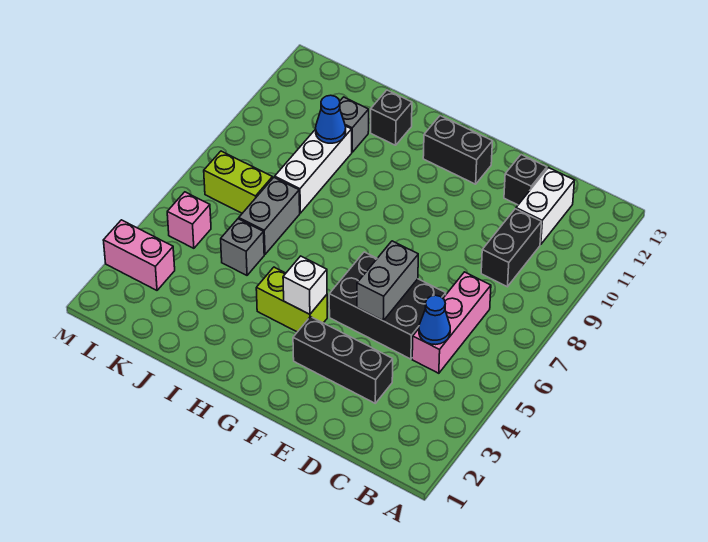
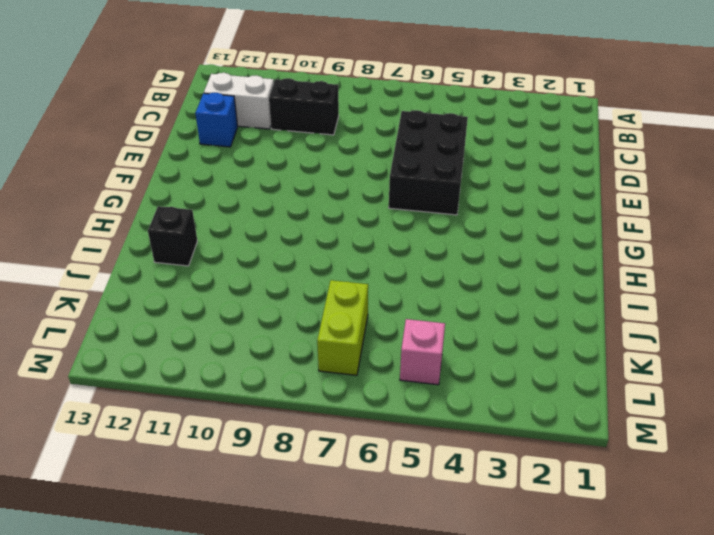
blue 1x1 brick [195,93,238,147] -> black 1x1 brick [504,155,547,205]
none -> pink 1x3 brick [412,272,491,373]
none -> black 1x3 brick [293,317,393,403]
none -> black 1x2 brick [423,116,492,184]

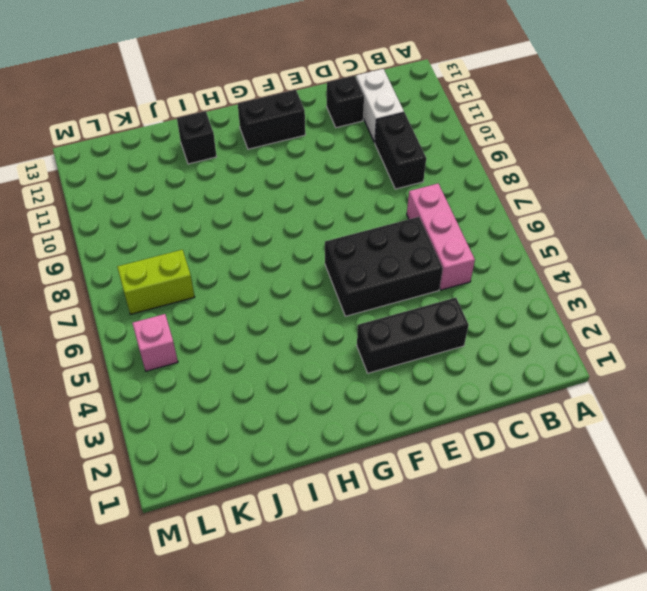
none -> lime 1x2 brick [256,267,327,332]
none -> grey 1x1 brick [221,219,264,275]
none -> grey 1x2 brick [239,177,300,254]

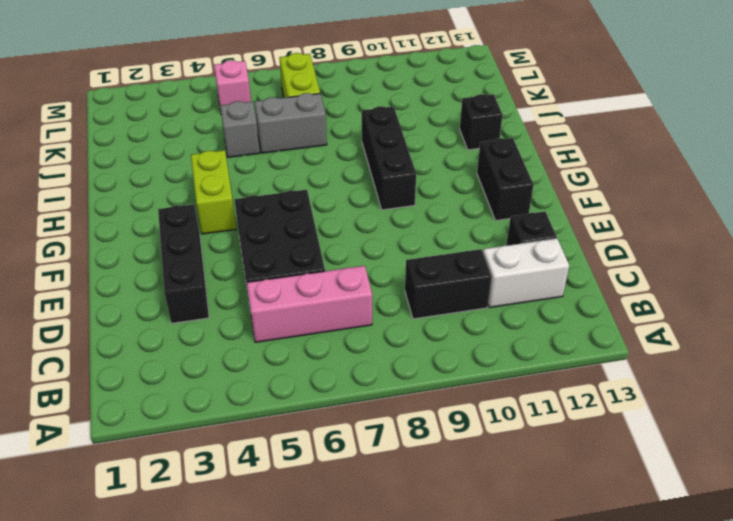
black 1x3 brick [362,106,416,210] -> none
none -> white 1x3 brick [275,126,352,213]
none -> grey 1x1 brick [340,97,369,152]
none -> pink 1x2 brick [103,220,175,290]

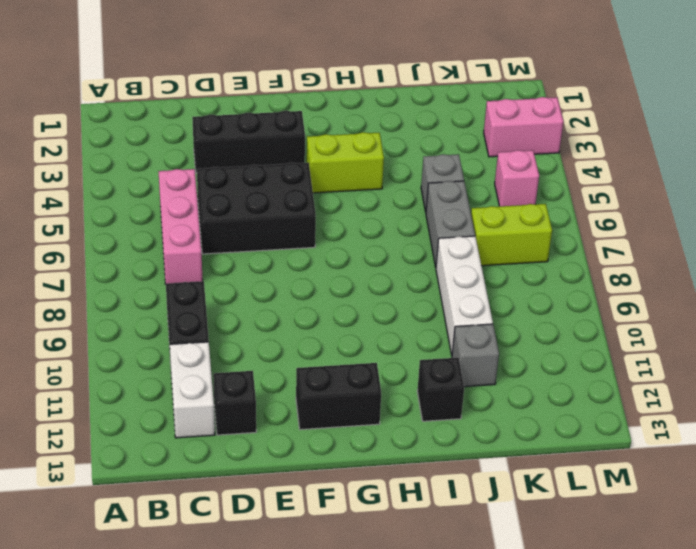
none -> blue 1x1 cone [419,295,450,345]
none -> grey 1x2 brick [357,241,418,321]
none -> white 1x1 brick [283,256,327,314]

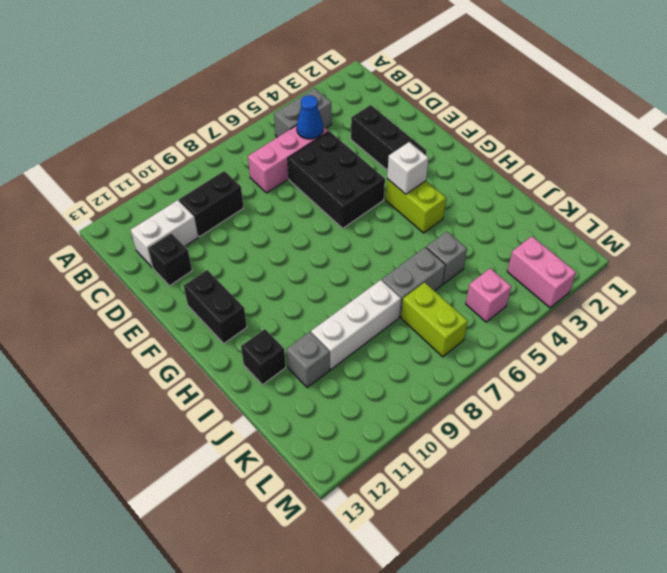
grey 1x2 brick [274,88,331,137] -> grey 1x2 brick moved to [357,241,418,321]
none -> blue 1x1 cone [316,95,346,143]

